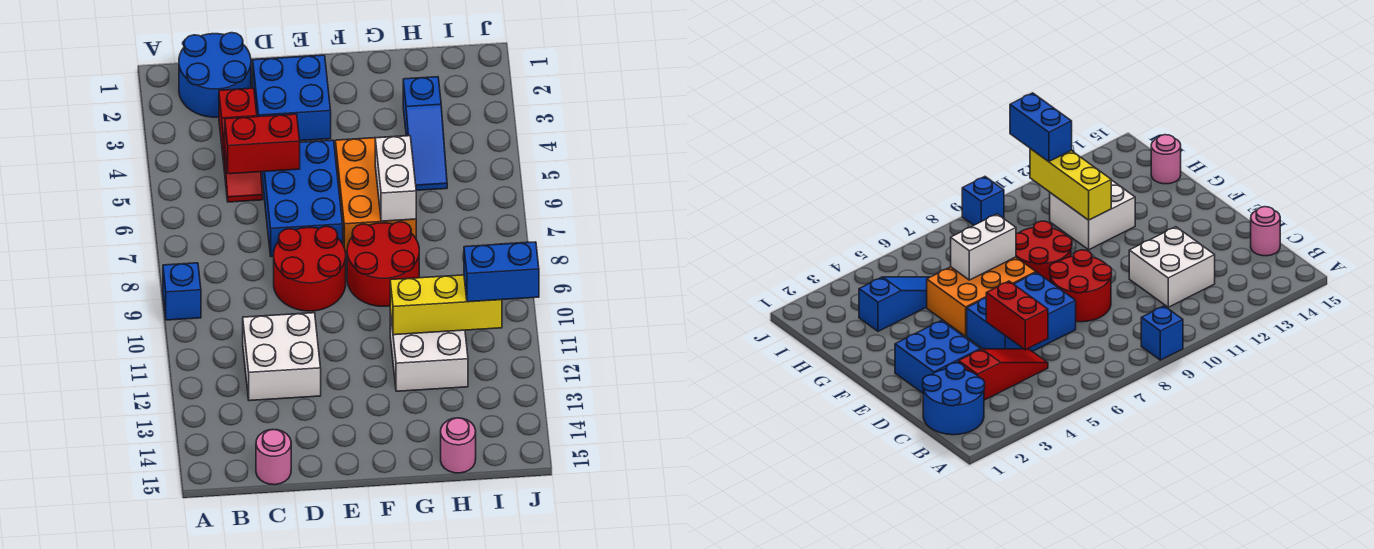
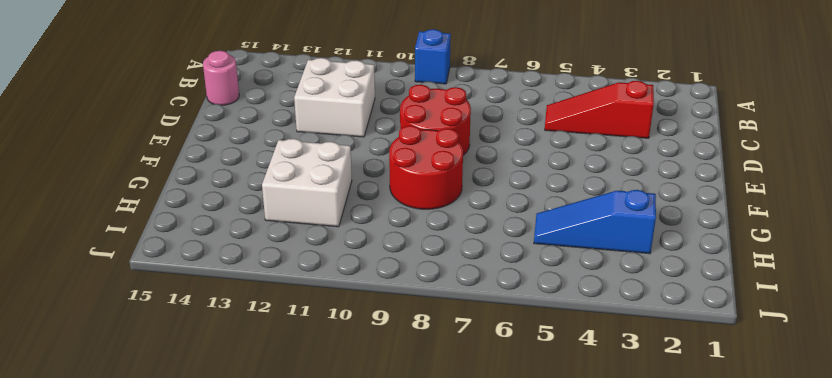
none -> blue 2x2 round brick [179,33,251,117]
none -> blue 2x2 brick [253,55,331,141]
none -> blue 2x3 brick [262,140,343,257]

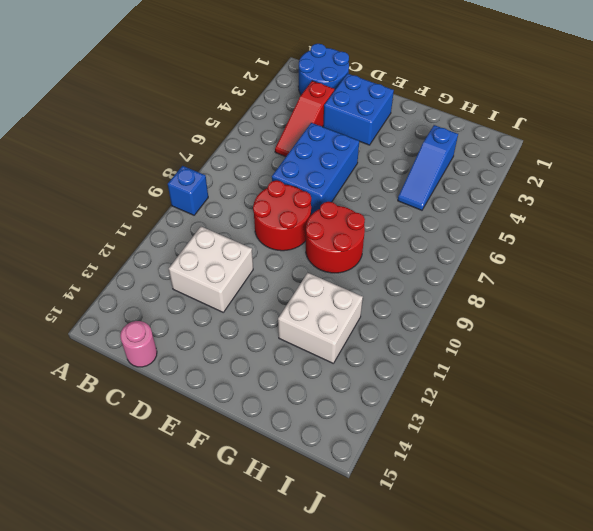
none -> orange 2x3 brick [335,136,416,252]
none -> pink 1x1 round brick [441,418,476,473]
none -> blue 1x1 brick [962,177,1004,225]

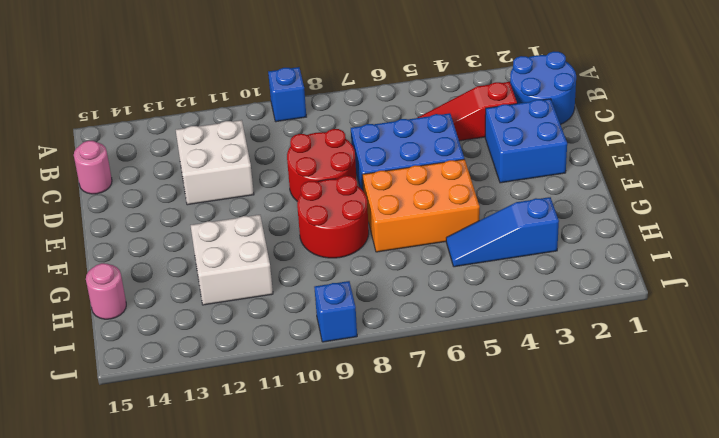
none -> red 1x2 brick [225,114,300,174]
none -> white 1x2 brick [375,136,416,221]
none -> yellow 1x3 brick [390,275,502,335]

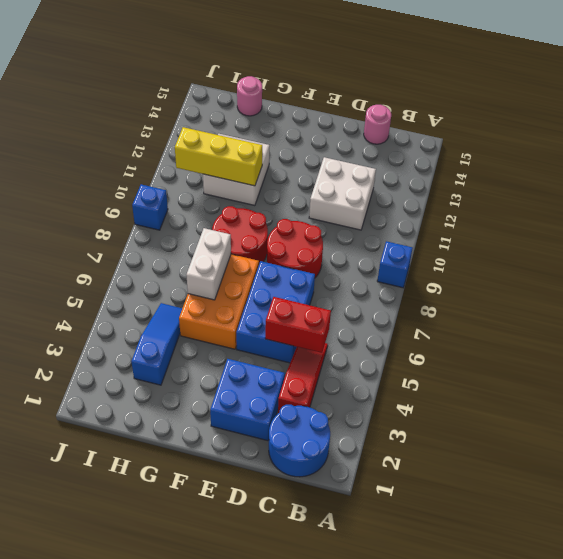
none -> blue 1x2 brick [464,242,539,302]

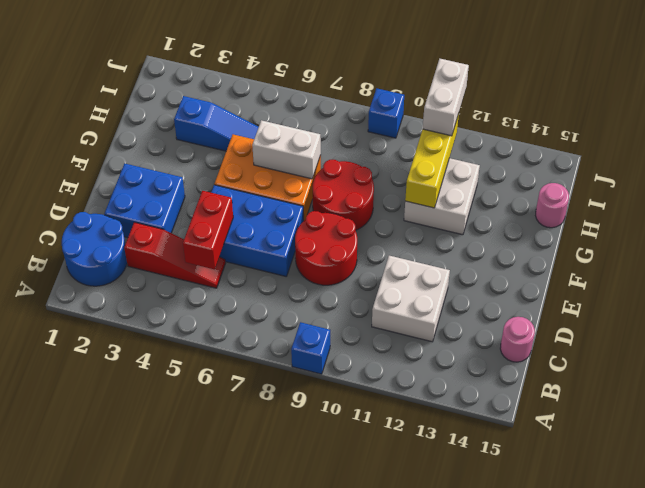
white 1x2 brick [423,59,469,136] -> blue 1x2 brick [464,242,539,302]

